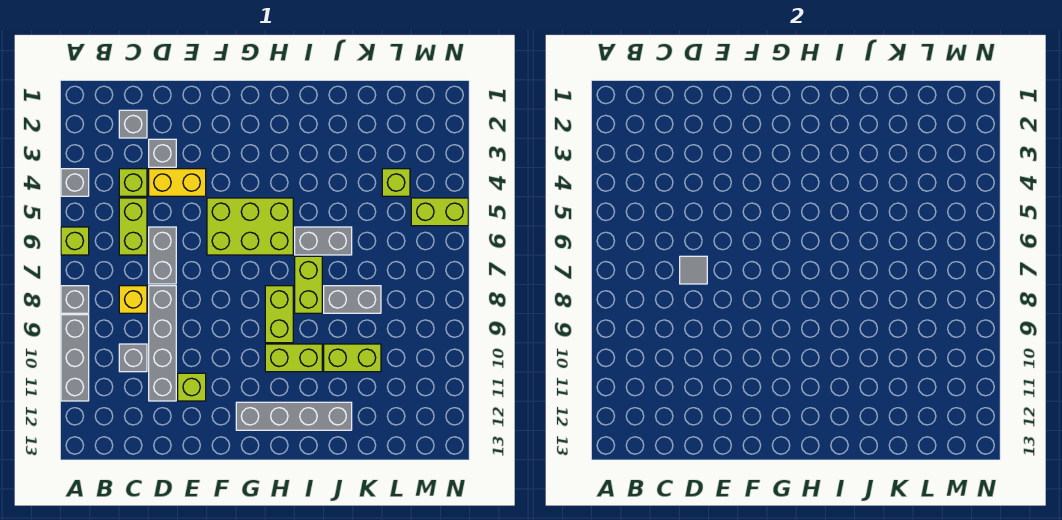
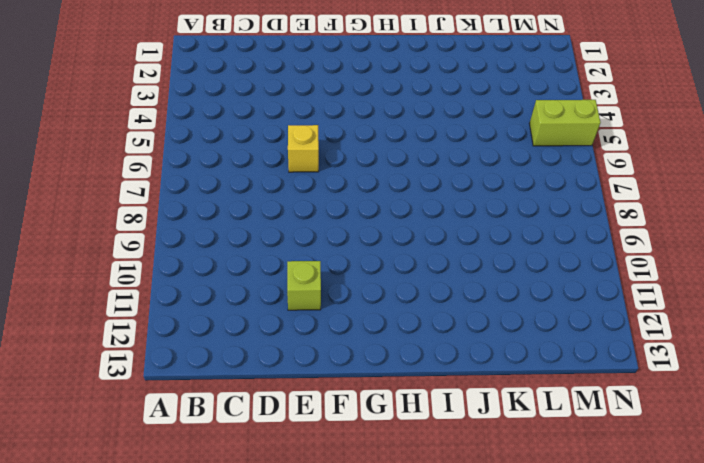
yellow 1x1 brick [288,125,319,172] -> yellow 1x1 brick moved to [119,286,147,313]
none -> grey 1x1 brick [61,169,89,196]
none -> lime 1x1 brick [61,227,89,255]
none -> grey 1x1 brick [61,286,89,313]

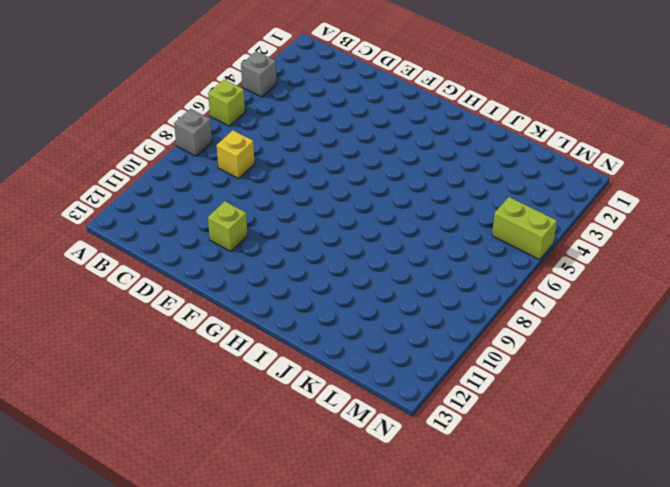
none -> grey 1x3 brick [61,315,89,401]
none -> grey 1x1 brick [119,110,147,138]
none -> lime 1x1 brick [119,169,147,196]

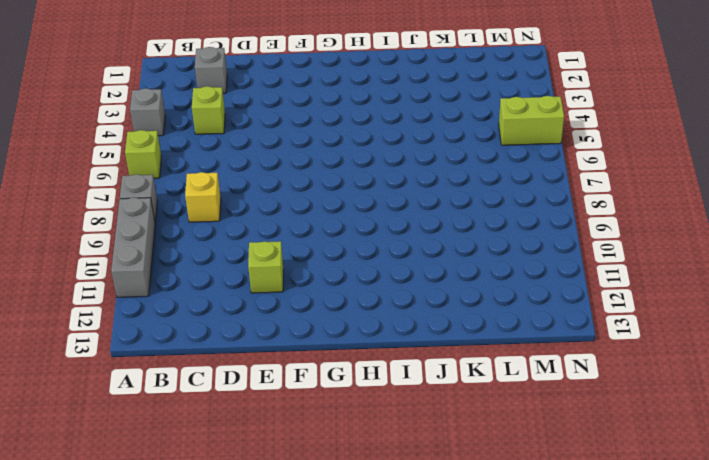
none -> lime 1x2 brick [119,198,147,255]
none -> grey 1x1 brick [119,344,147,372]
none -> grey 1x1 brick [149,139,176,167]

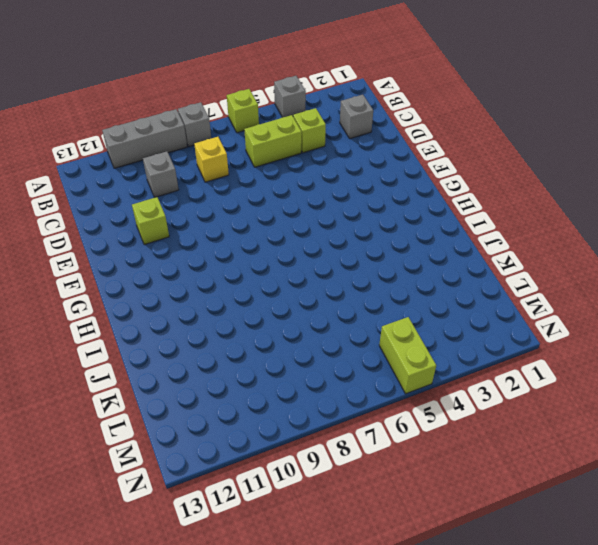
none -> grey 1x1 brick [149,139,176,167]
none -> yellow 1x2 brick [149,169,206,196]
none -> grey 1x2 brick [149,227,176,284]

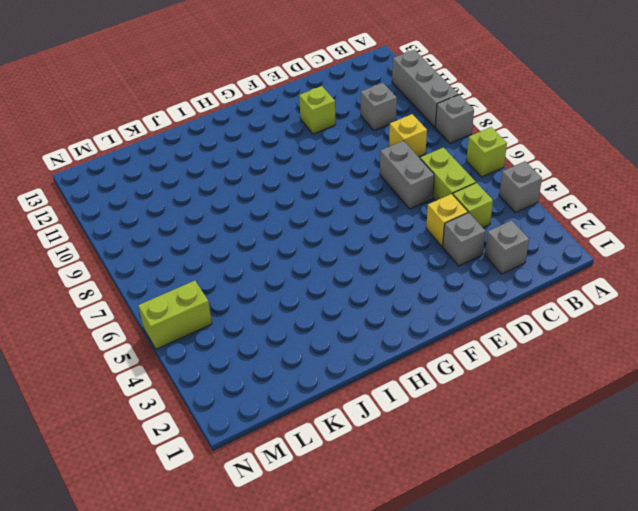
yellow 1x1 brick [426,194,468,246] -> yellow 1x2 brick [149,169,206,196]
none -> grey 1x4 brick [149,286,176,401]
none -> lime 2x3 brick [207,198,293,255]
none -> grey 1x4 brick [236,402,352,430]

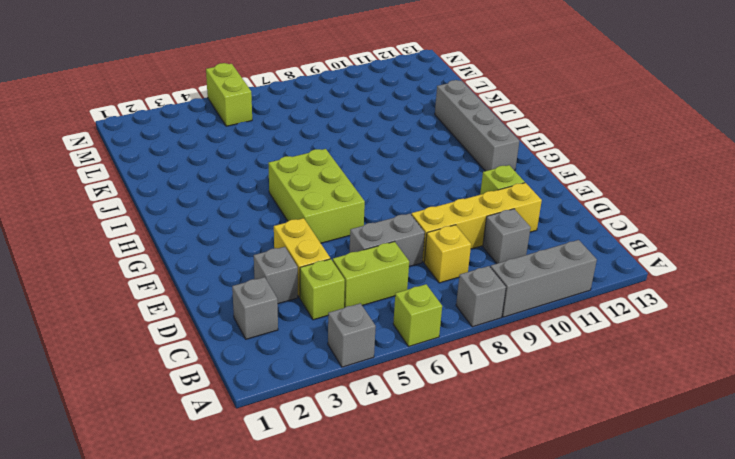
yellow 1x4 brick [411,183,542,262] -> grey 1x4 brick [149,286,176,401]
none -> lime 1x2 brick [265,286,293,343]
none -> lime 1x2 brick [265,344,322,372]
none -> grey 1x2 brick [295,227,352,255]

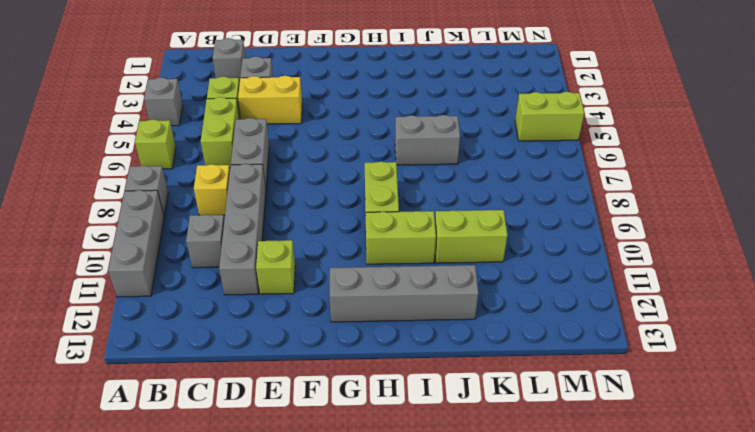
none -> lime 2x3 brick [207,198,293,255]
none -> lime 1x2 brick [295,256,322,313]
none -> grey 1x2 brick [324,286,381,313]

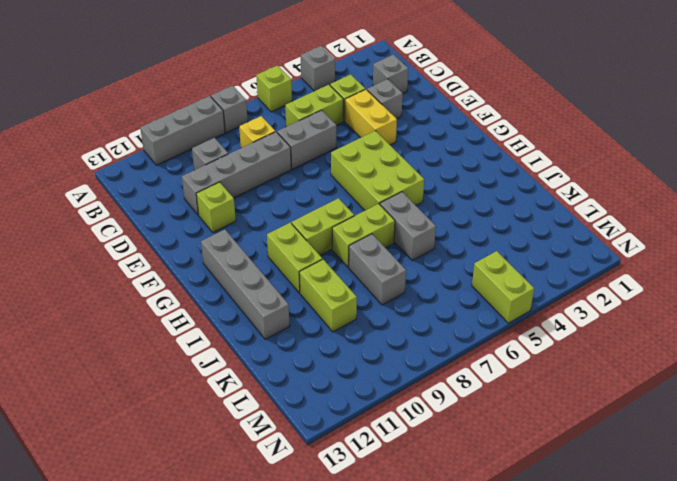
none -> lime 1x1 brick [382,169,410,196]
none -> grey 1x1 tile [680,256,707,284]

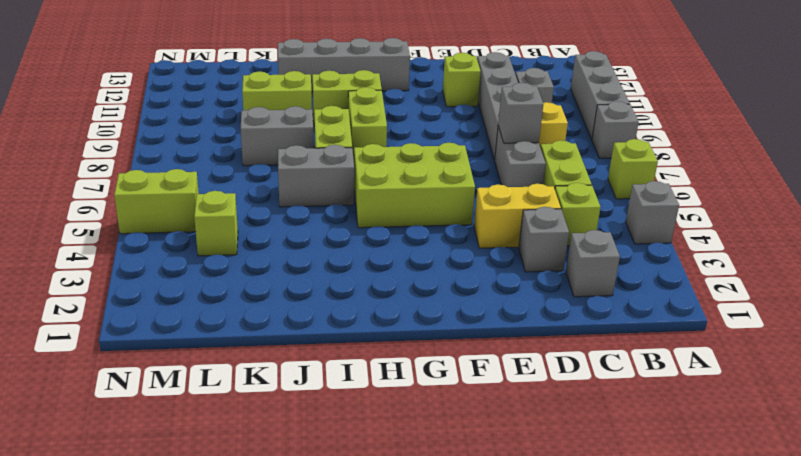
grey 1x1 brick [498,83,543,143] -> grey 1x1 tile [680,256,707,284]

